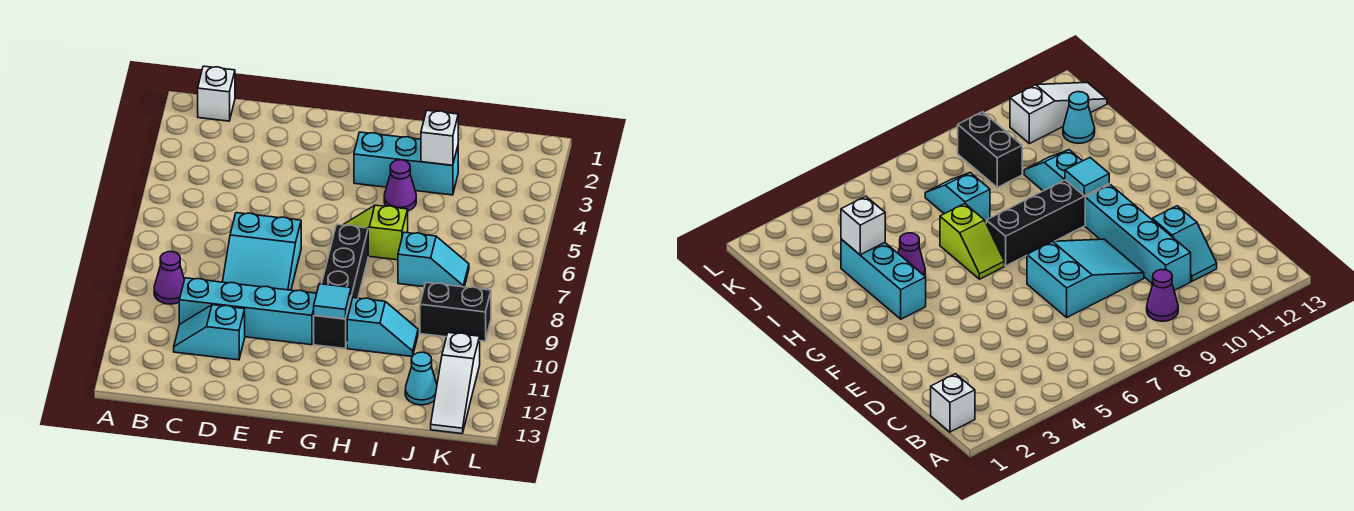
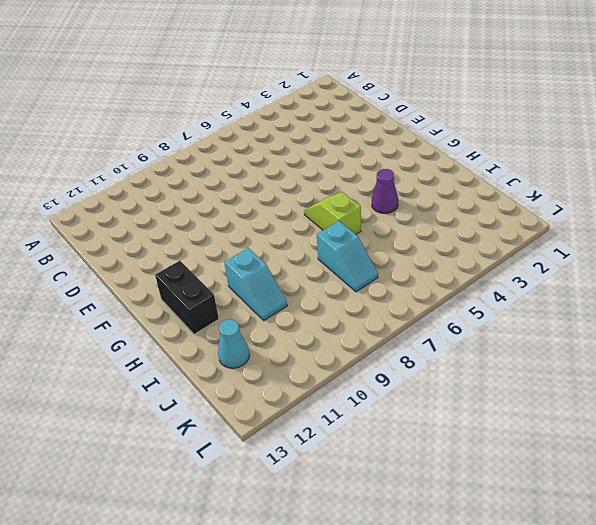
black 1x2 brick [155,261,219,334] -> black 1x2 brick moved to [420,283,491,341]
none -> white 1x1 brick [198,66,235,121]
none -> purple 1x1 cone [154,252,184,304]
none -> cyan 1x4 brick [179,278,317,345]

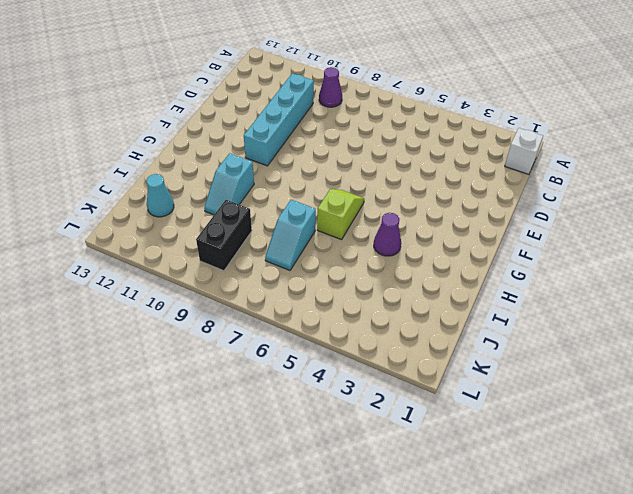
none -> cyan 1x2 slope [174,305,245,360]
none -> cyan 2x3 slope [223,213,301,290]
none -> cyan 1x3 brick [354,132,458,195]

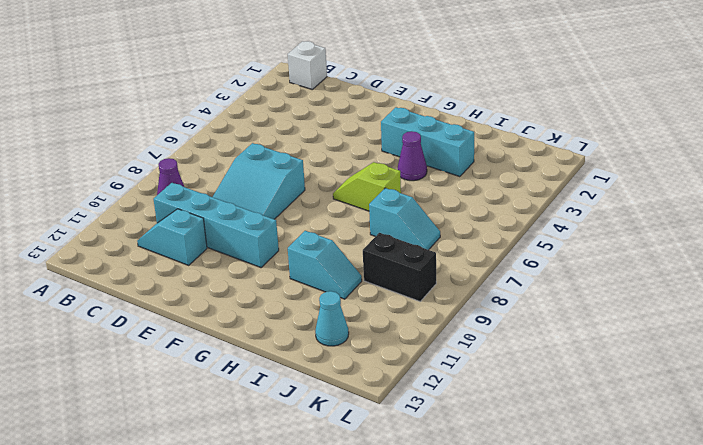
none -> black 1x4 brick [314,225,368,349]
none -> white 1x3 slope [431,333,480,434]
none -> cyan 1x1 tile [314,284,351,319]

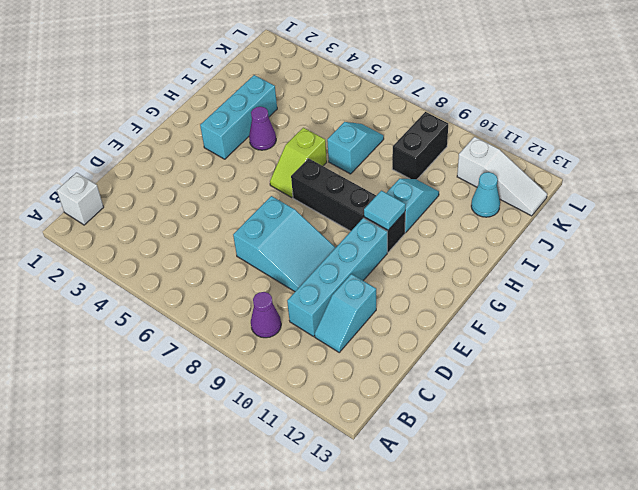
none -> white 1x1 brick [421,110,458,165]

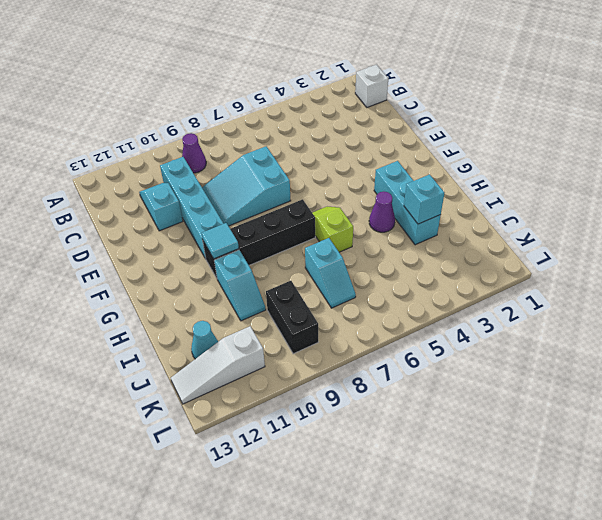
cyan 1x1 brick [404,174,444,224] -> white 1x1 brick [421,110,458,165]

